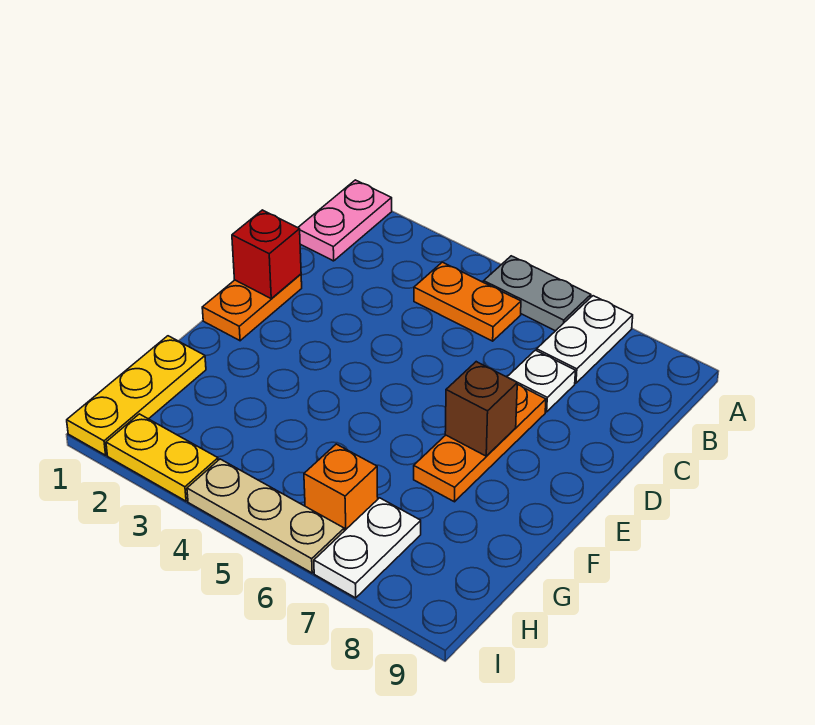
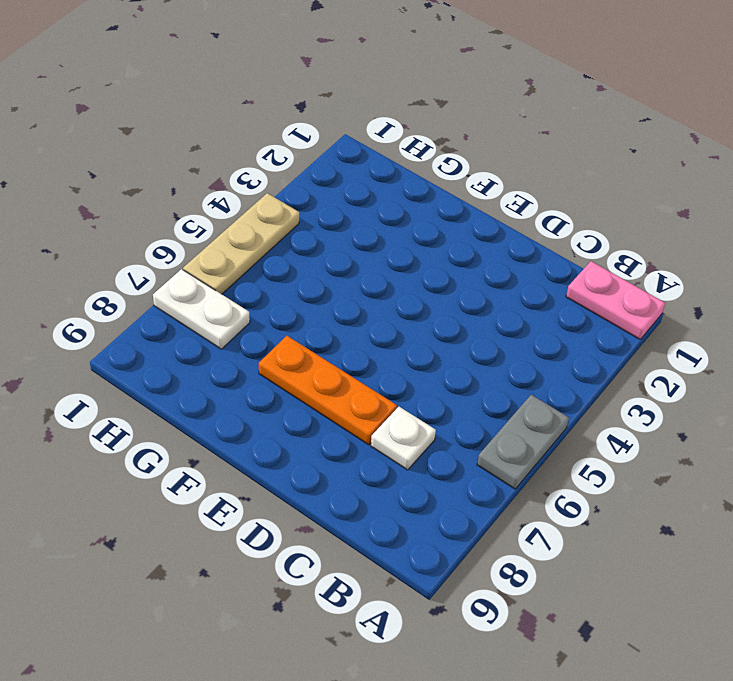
none -> white 1x2 plate [537,296,633,383]
none -> orange 1x2 plate [414,262,521,341]
none -> orange 1x2 plate [202,274,302,341]

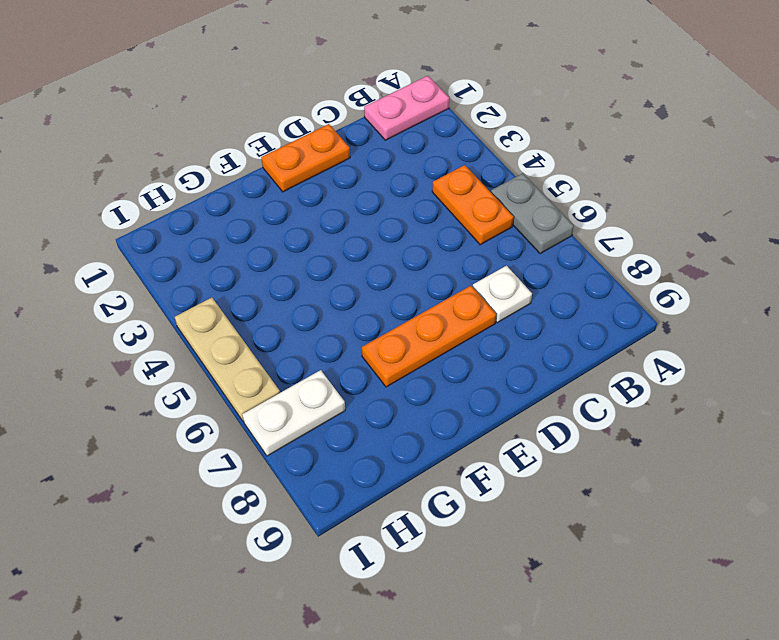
none -> white 1x2 plate [537,296,633,383]
none -> yellow 1x3 plate [67,336,206,455]
none -> orange 1x1 brick [304,444,378,531]

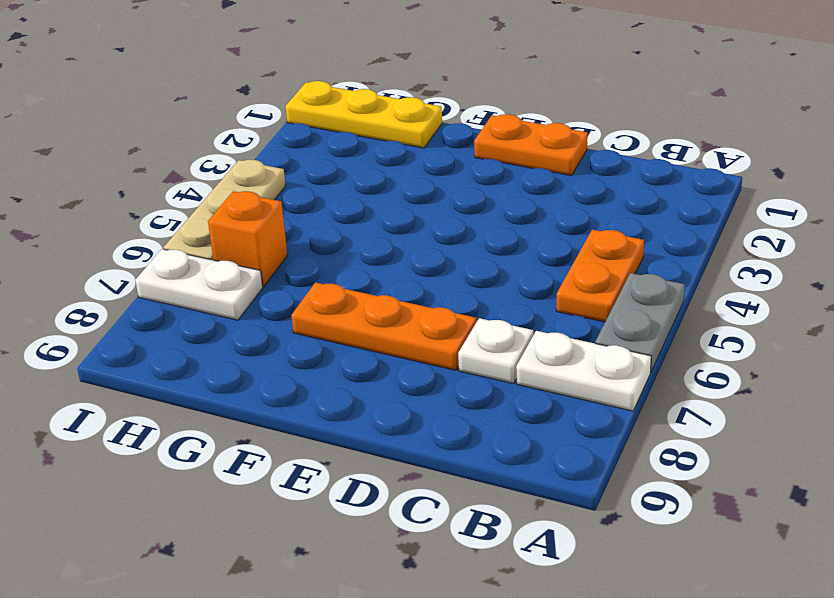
none -> pink 1x2 plate [298,180,392,261]
none -> yellow 1x2 plate [106,414,218,501]
none -> red 1x1 brick [232,210,301,298]

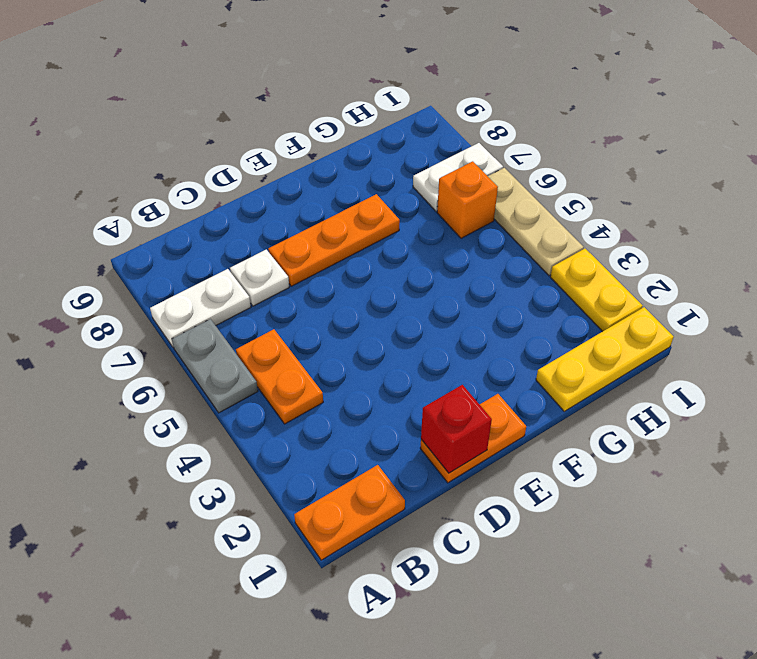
orange 1x2 plate [294,465,405,560] -> pink 1x2 plate [298,180,392,261]
none -> brown 1x1 brick [445,362,517,456]

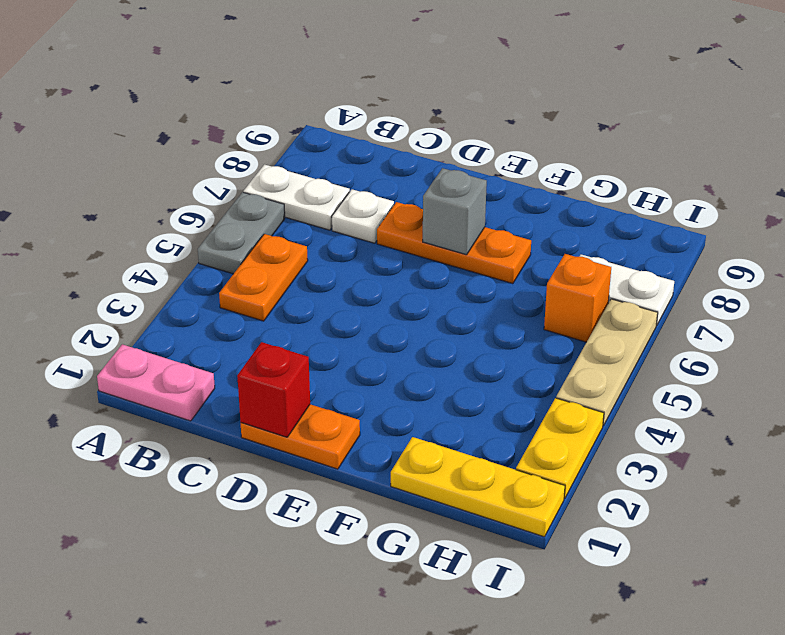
grey 1x1 brick [423,168,487,255] -> brown 1x1 brick [445,362,517,456]

